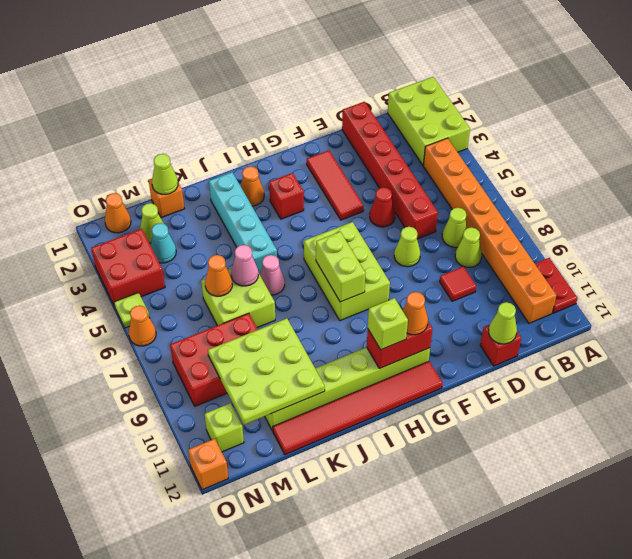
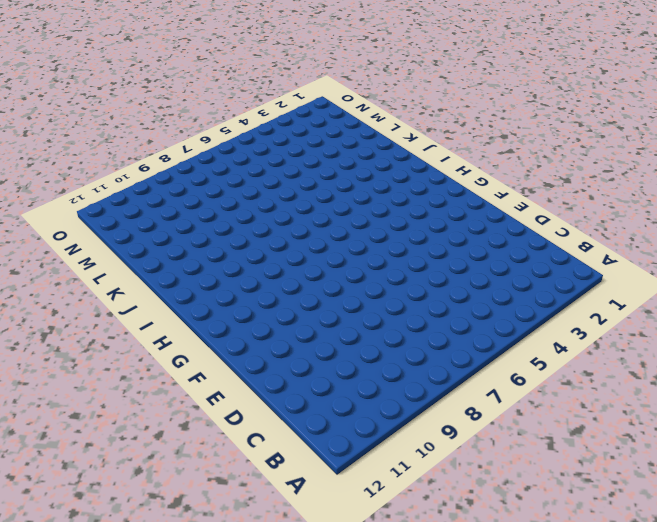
none -> lime 2x3 brick [388,77,470,165]
none -> red 1x2 plate [535,258,578,313]
none -> orange 1x8 brick [423,138,557,323]
none -> lime 1x1 cone [442,208,467,247]

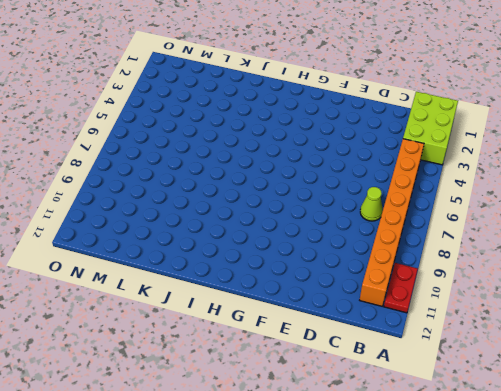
none -> lime 1x1 cone [455,227,482,267]
none -> red 1x6 brick [342,102,438,239]
none -> red 1x1 tile [440,266,476,301]
none -> red 1x1 brick [480,324,521,366]

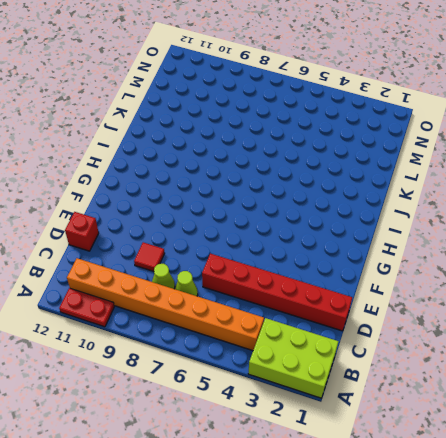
none -> red 1x1 cone [370,187,395,227]
none -> lime 1x1 cone [394,227,420,267]
none -> red 1x3 tile [307,150,364,220]
none -> lime 2x3 brick [304,222,390,321]

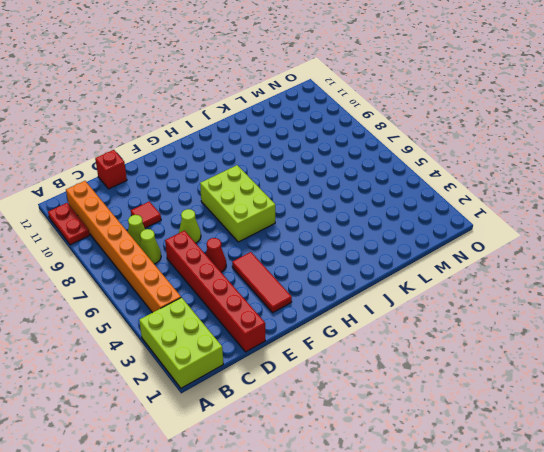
none -> lime 1x6 brick [265,347,430,431]
none -> red 1x6 tile [273,361,442,455]
none -> red 1x1 brick [269,173,304,219]
none -> orange 1x1 cone [241,166,264,206]

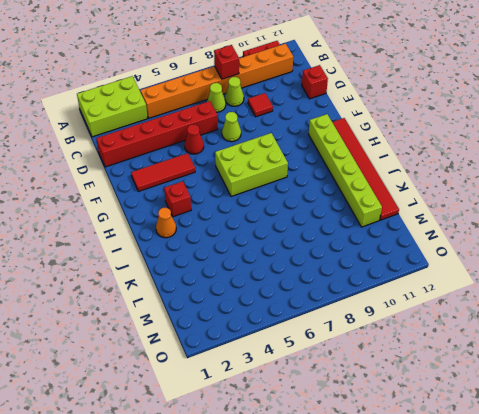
red 1x1 brick [214,45,239,79] -> none
none -> cyan 1x4 brick [209,172,277,274]
none -> pink 1x1 cone [260,255,285,295]
none -> lime 2x2 brick [201,268,275,328]
none -> orange 1x1 brick [149,179,185,218]

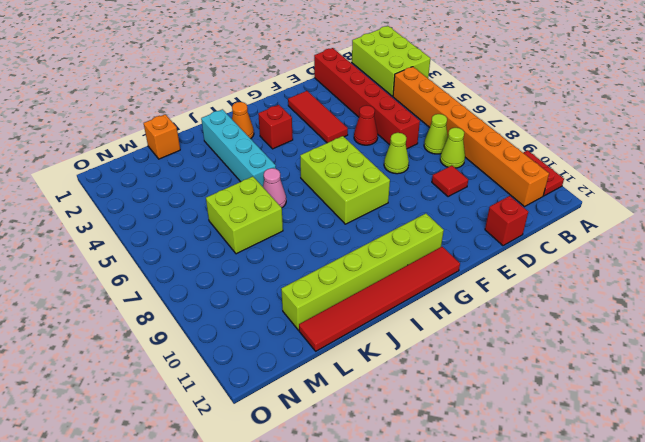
none -> red 2x3 brick [170,313,258,406]
none -> lime 1x1 cone [140,203,164,243]
none -> cyan 1x1 cone [151,223,176,263]
none -> orange 1x1 cone [105,193,131,233]

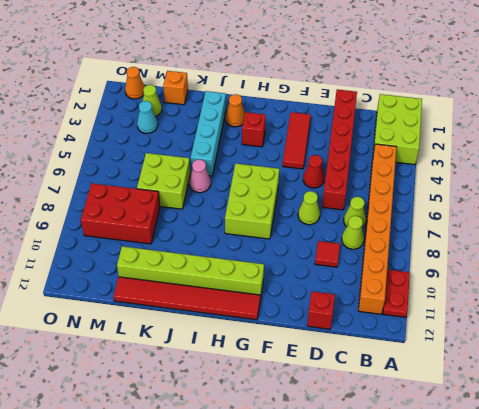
none -> red 2x2 brick [91,229,165,305]
none -> lime 1x1 brick [205,403,244,452]
none -> lime 1x1 plate [114,293,150,328]
none -> orange 1x1 cone [129,306,156,346]

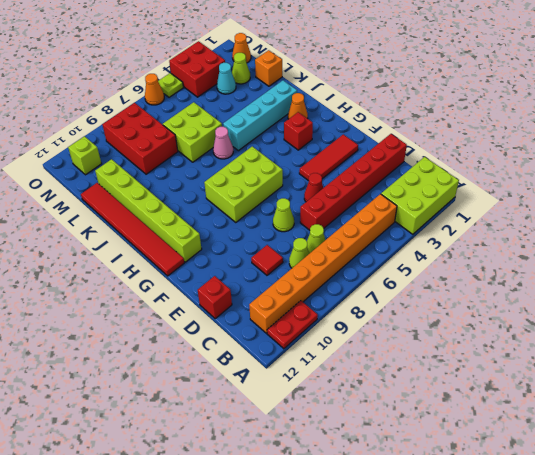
none -> orange 1x1 brick [188,439,228,490]
none -> lime 1x1 cone [489,302,517,344]
none -> red 1x2 brick [367,322,433,369]
none -> lime 1x2 brick [316,232,366,302]

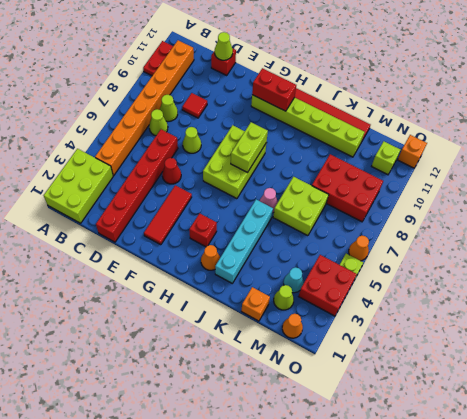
none -> pink 1x1 cone [231,245,258,286]
none -> lime 3x3 plate [208,318,325,425]
none -> lime 1x1 cone [152,154,178,194]
none -> orange 1x1 cone [205,255,232,296]

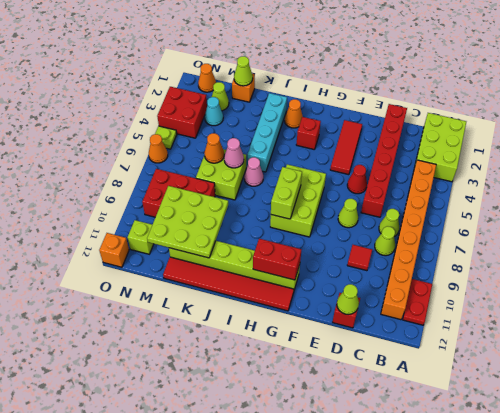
none -> orange 1x1 cone [403,292,428,335]
none -> lime 1x1 brick [368,298,408,350]

